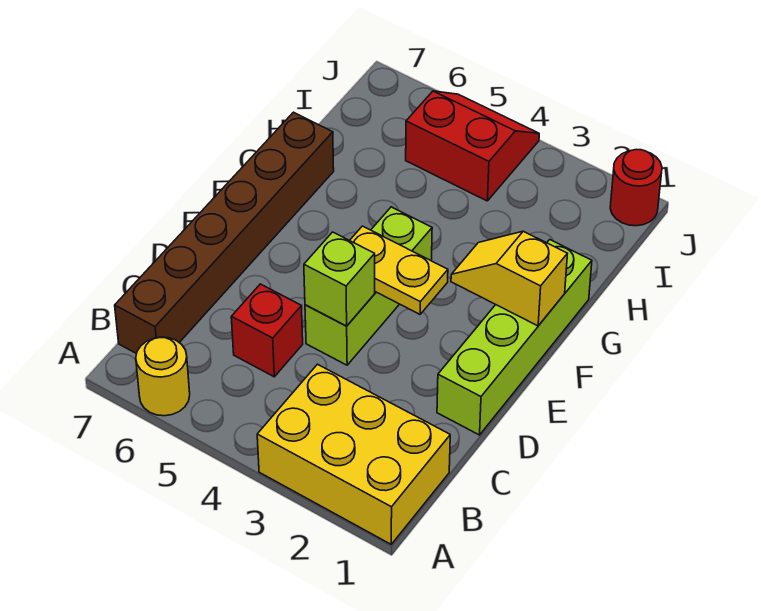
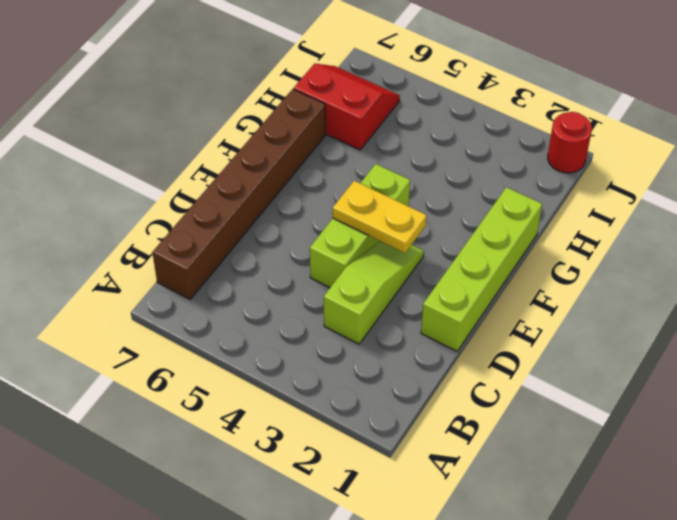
lime 1x3 slope [324,241,424,344] -> none
red 2x2 slope [294,63,400,150] -> red 2x2 slope moved to [406,91,539,201]
none -> yellow 2x3 brick [257,364,450,544]
none -> yellow 1x1 round brick [136,337,190,416]

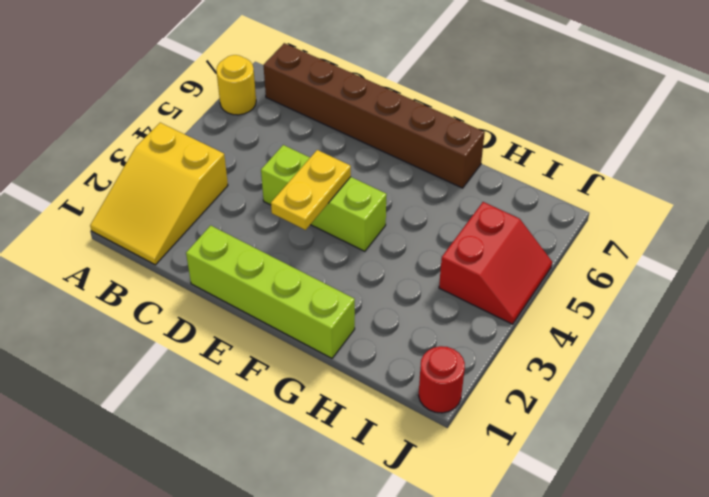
yellow 2x3 slope [90,123,228,265] -> yellow 2x3 brick [257,364,450,544]
none -> red 1x1 brick [231,284,303,377]
none -> lime 1x1 brick [304,232,375,326]

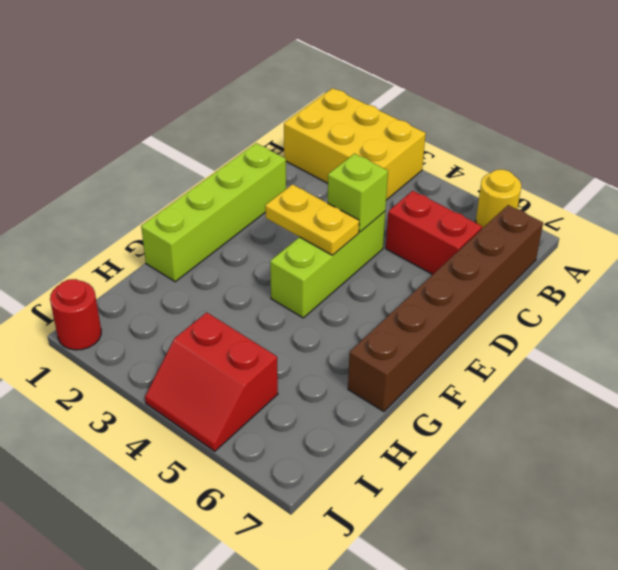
red 1x2 brick [386,191,482,274] -> red 1x1 brick [231,284,303,377]
none -> yellow 1x2 slope [451,231,567,326]

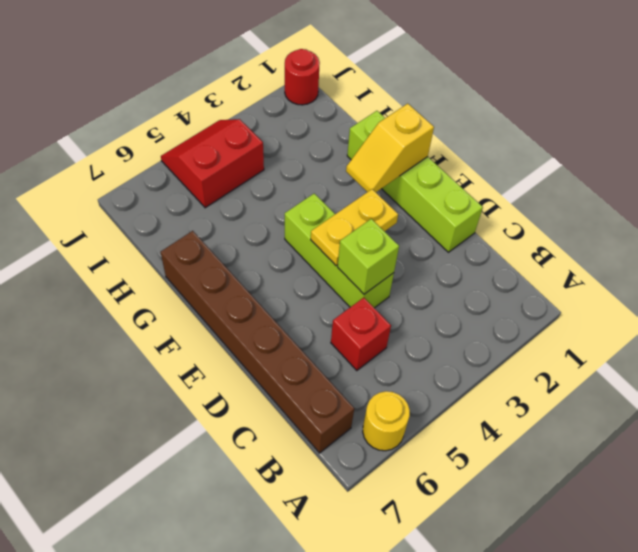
none -> yellow 2x3 brick [257,364,450,544]

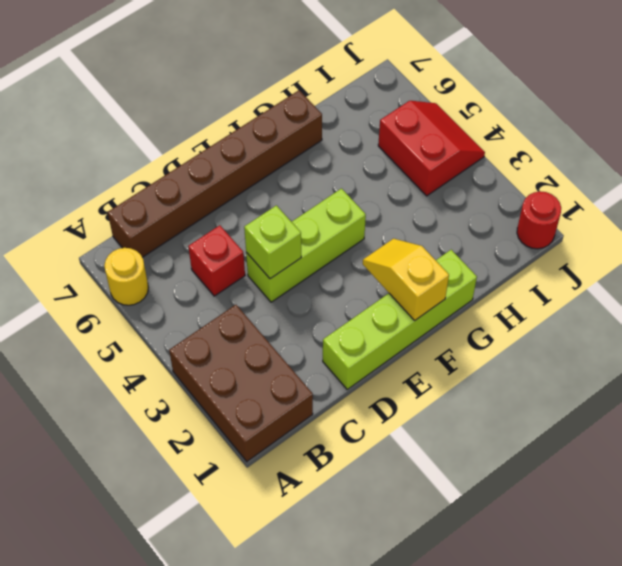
brown 2x3 brick [169,305,313,461] -> yellow 2x3 brick [257,364,450,544]
none -> yellow 1x2 plate [350,226,448,314]

